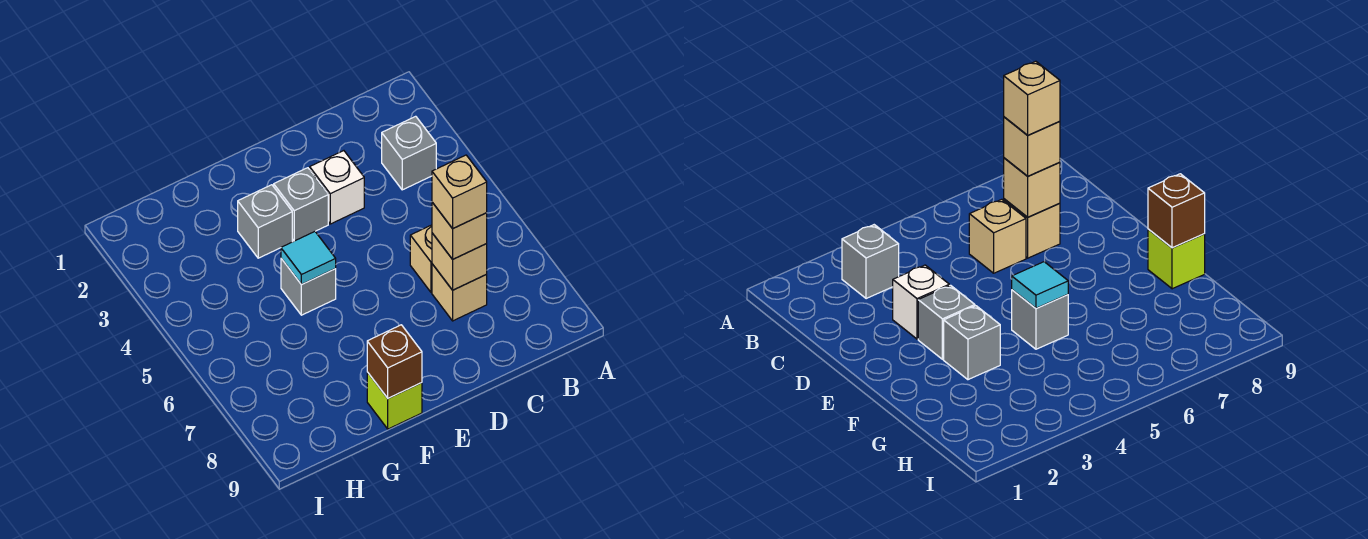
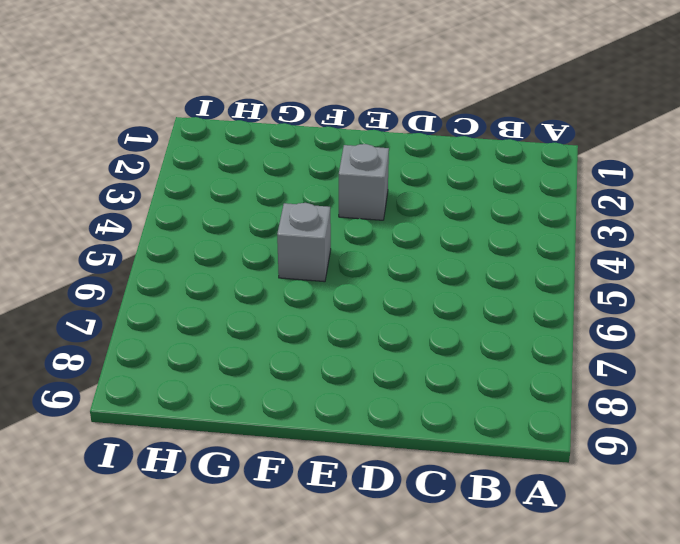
none -> grey 1x1 brick [382,116,436,190]
none -> tan 1x1 brick [410,225,432,292]
none -> tan 1x1 brick [432,264,487,321]

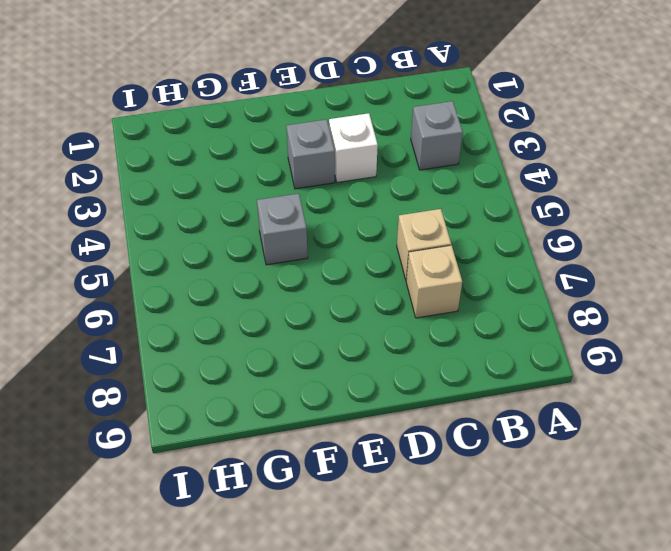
none -> grey 1x1 brick [238,185,292,258]
none -> lime 1x1 brick [367,372,422,429]
none -> tan 1x1 brick [432,233,487,290]

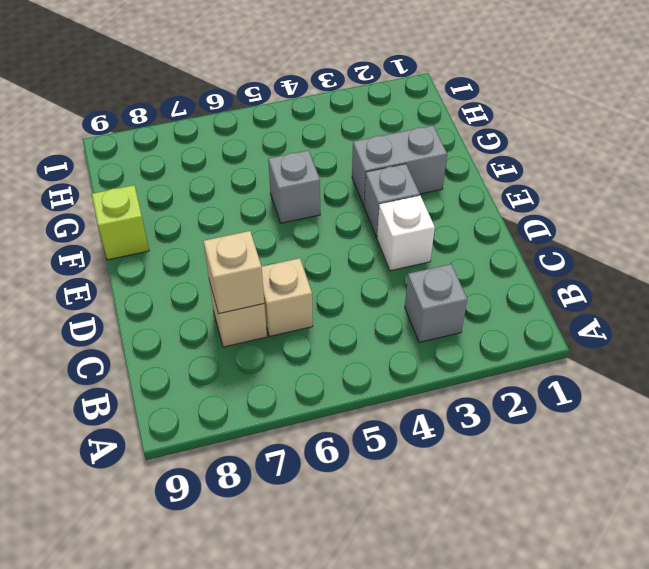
grey 1x2 brick [352,126,447,206] -> grey 1x1 brick [238,185,292,258]
none -> cyan 1x1 tile [281,232,336,285]
none -> brown 1x1 brick [367,325,422,398]
none -> tan 1x1 brick [432,202,487,259]

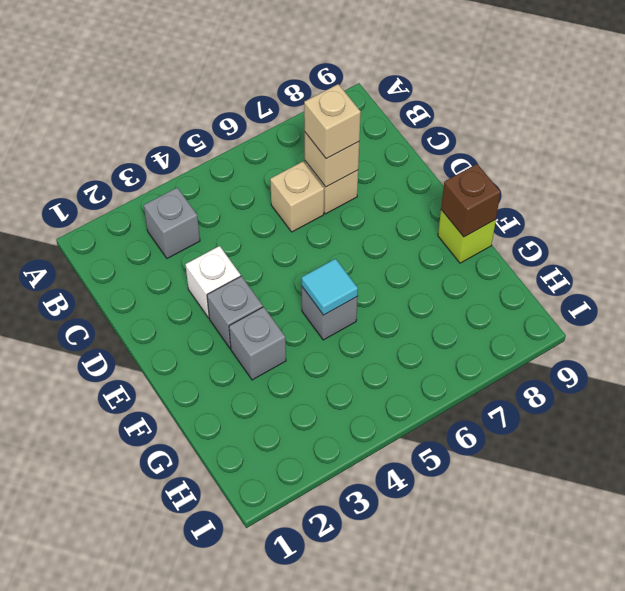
none -> tan 1x1 brick [432,155,487,229]

